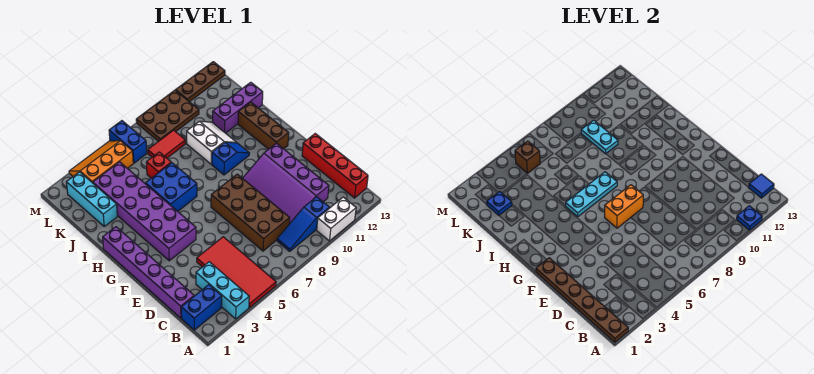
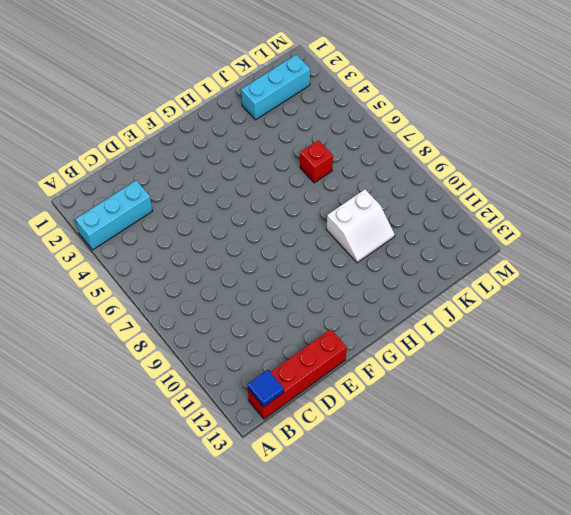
none -> red 2x4 tile [197,237,276,308]
none -> white 1x2 brick [317,197,356,241]
none -> blue 1x2 brick [181,285,222,330]
none -> blue 1x3 slope [277,197,329,251]

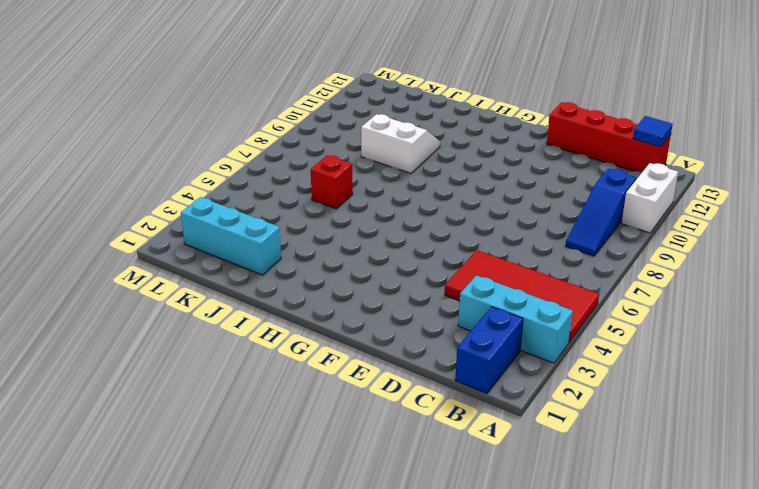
none -> purple 1x6 brick [103,227,194,318]
none -> brown 2x4 brick [211,174,290,251]
none -> purple 3x4 slope [243,143,329,224]
none -> purple 2x6 brick [93,162,196,261]

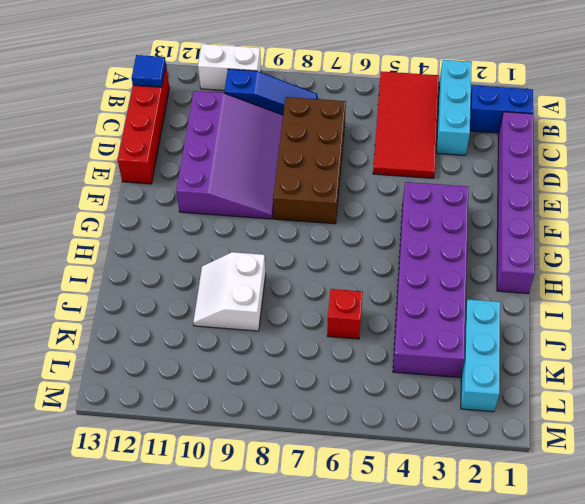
none -> brown 1x3 brick [238,102,289,149]
none -> blue 2x2 brick [145,163,197,211]
none -> blue 1x2 slope [212,142,250,175]
none -> purple 1x3 brick [213,82,263,133]

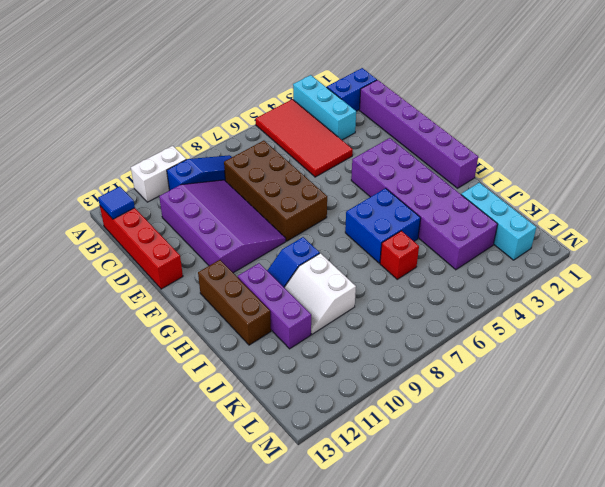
purple 1x3 brick [238,263,311,349] -> purple 1x3 brick turned to [213,82,263,133]
none -> red 1x2 tile [148,130,185,158]
none -> orange 2x3 slope [69,141,133,183]
none -> blue 1x2 brick [109,121,147,163]
none -> brown 2x3 plate [136,90,199,141]

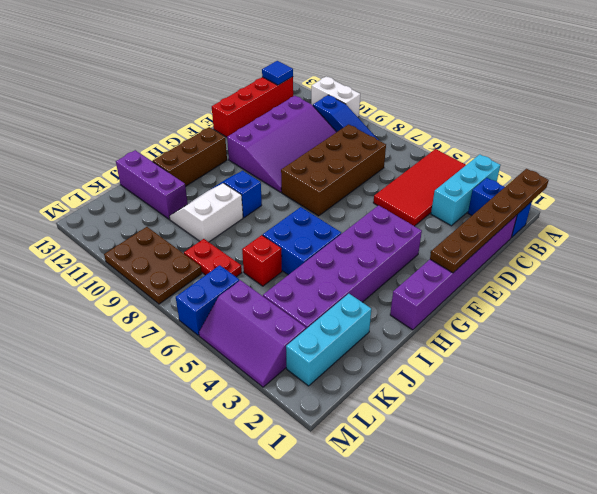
red 1x2 plate [184,239,242,277] -> red 1x2 tile [148,130,185,158]
purple 2x3 slope [199,280,306,387] -> orange 2x3 slope [69,141,133,183]
none -> brown 1x3 plate [176,62,225,102]
none -> blue 1x1 plate [737,206,762,230]
none -> orange 1x2 brick [605,185,643,228]
none -> cyan 1x3 plate [566,172,617,217]

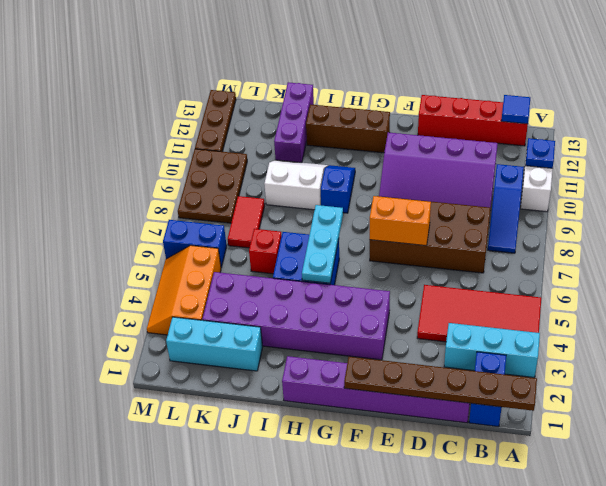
orange 1x2 brick [370,196,431,246] -> orange 1x2 brick turned to [605,185,643,228]
none -> cyan 1x2 plate [581,120,618,154]
none -> blue 1x1 plate [487,191,512,215]
none -> brown 1x1 brick [515,141,540,173]

